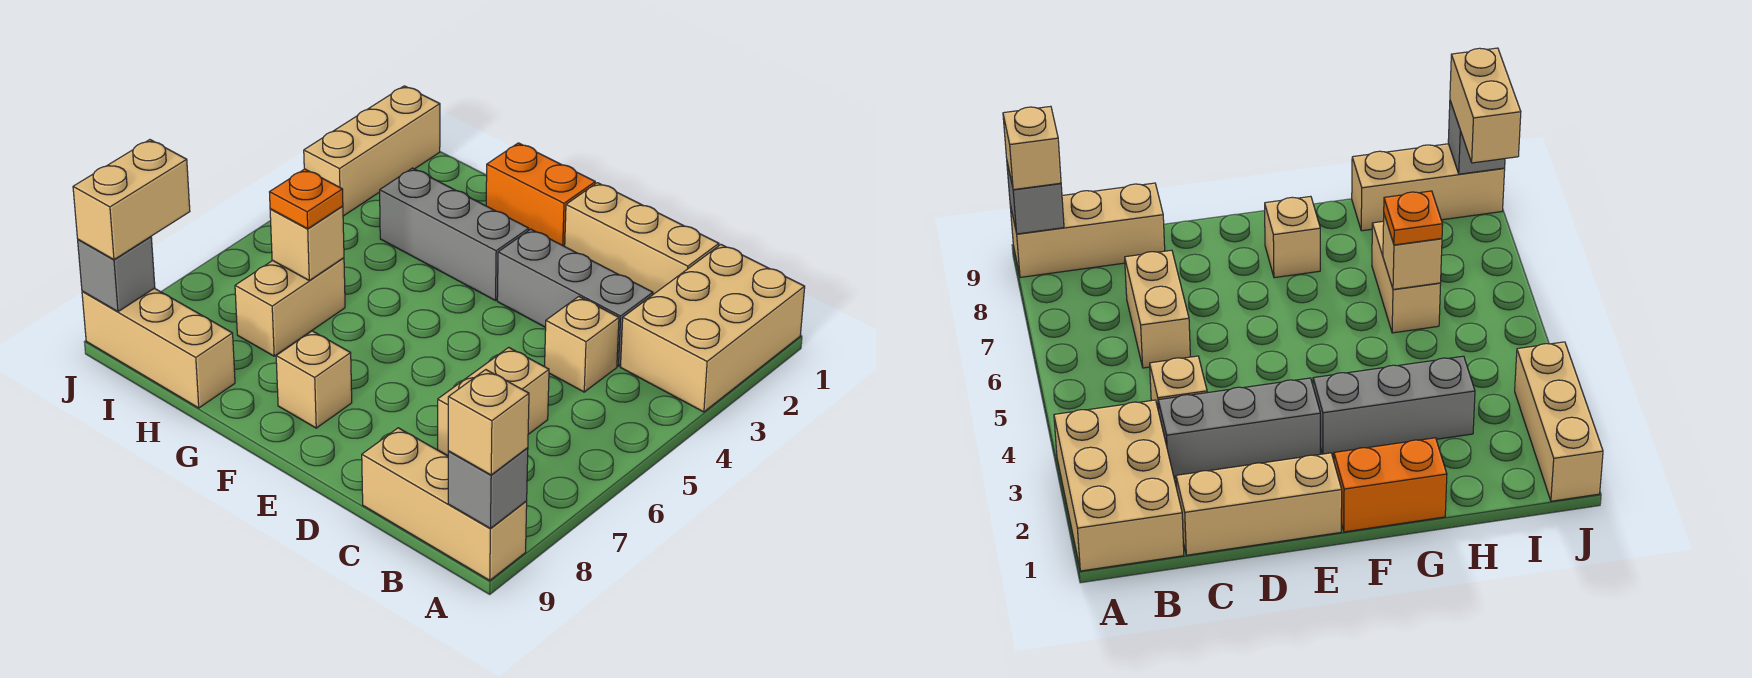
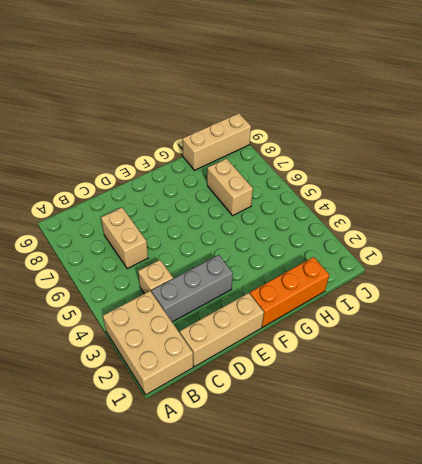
orange 1x3 brick [250,257,329,327] -> orange 1x2 brick [486,143,595,246]
none -> tan 1x3 brick [362,428,527,580]
none -> grey 1x3 brick [380,168,529,301]
none -> tan 1x1 brick [276,331,352,428]

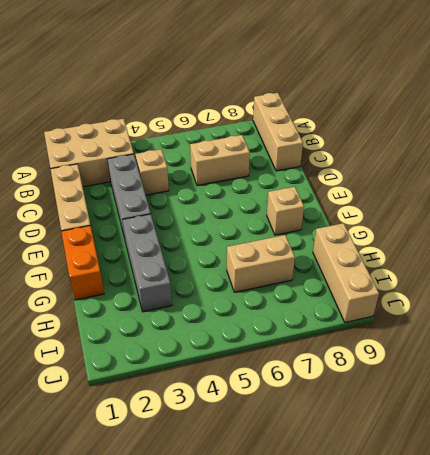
none -> tan 1x3 brick [304,86,440,216]
none -> grey 1x1 brick [448,448,528,528]
none -> tan 1x1 brick [270,206,344,280]

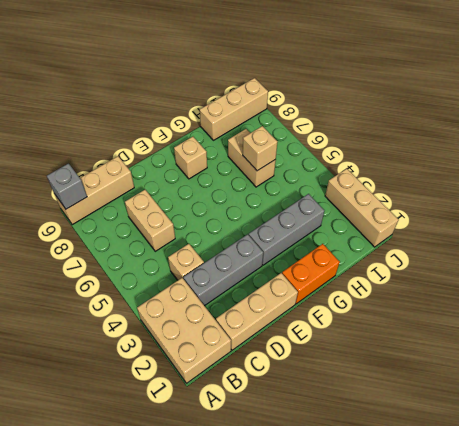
none -> grey 1x1 brick [78,237,155,312]
none -> tan 1x1 brick [448,370,529,475]
none -> orange 1x1 plate [270,169,343,229]

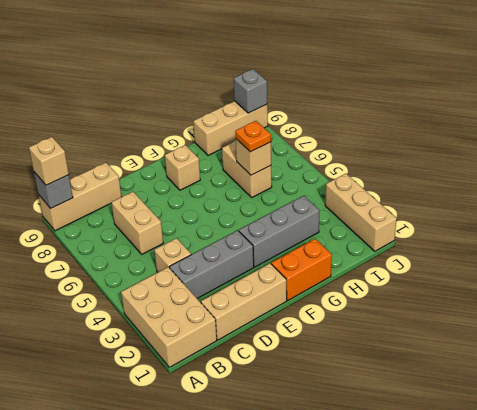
none -> tan 1x2 brick [73,140,190,260]

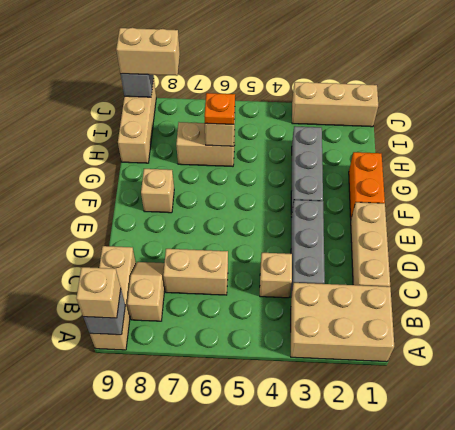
tan 1x2 slope [127,262,165,321] -> none

